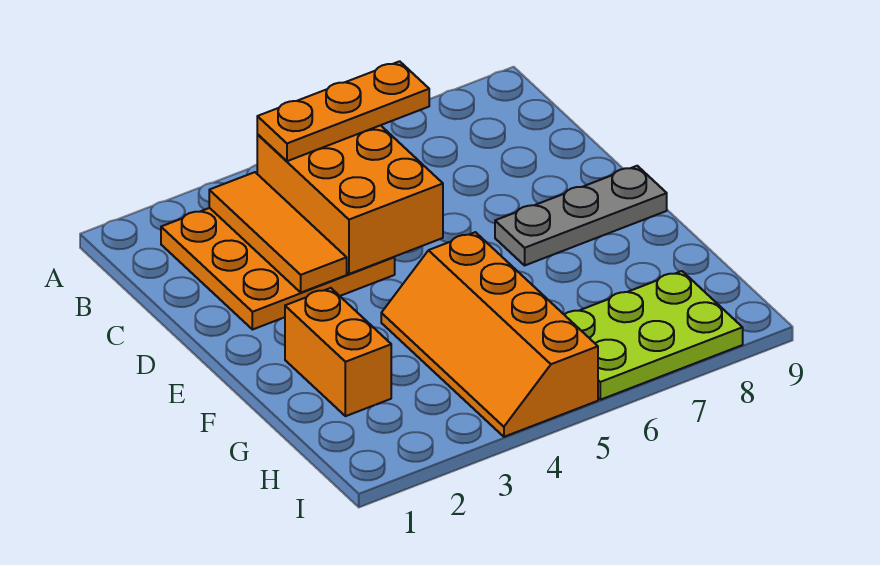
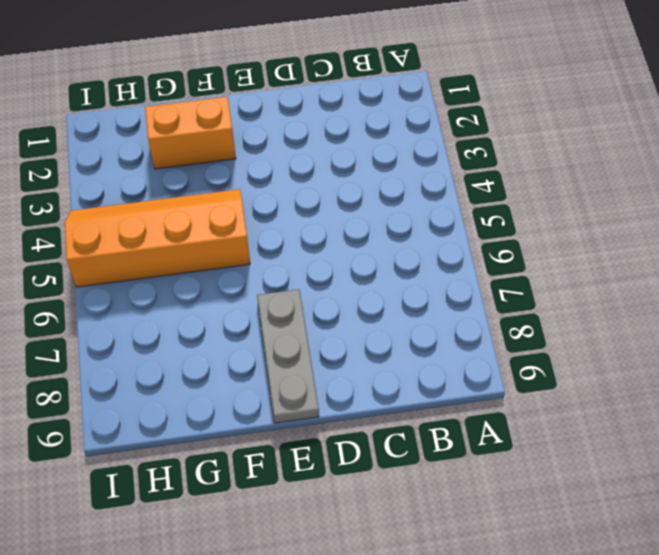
none -> orange 3x3 plate [161,208,395,330]
none -> lime 2x3 plate [564,271,743,400]

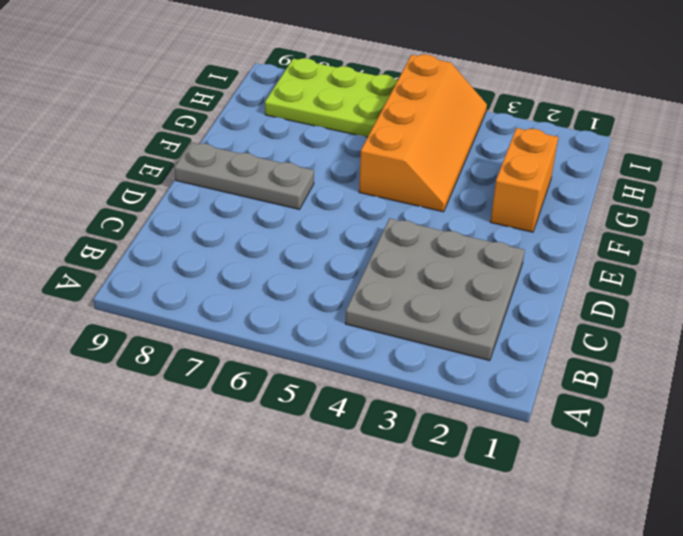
grey 3x3 plate [345,218,525,361] -> orange 3x3 plate [161,208,395,330]
none -> orange 1x3 tile [209,172,347,292]
none -> orange 2x3 brick [257,125,443,274]

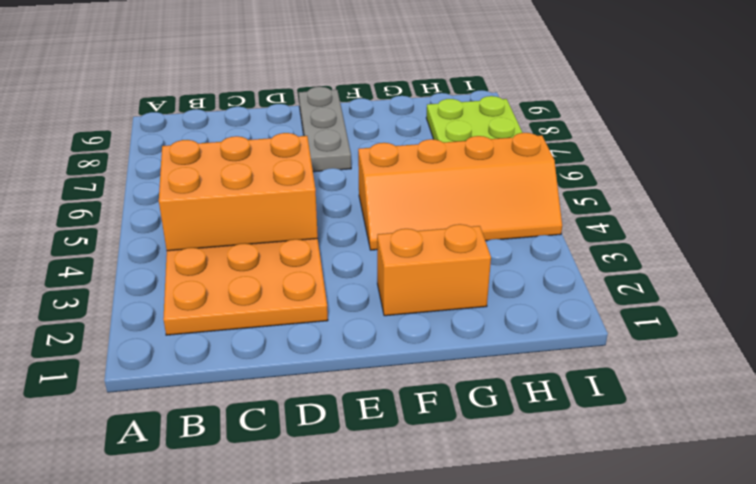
none -> orange 1x3 tile [209,172,347,292]
none -> orange 1x3 plate [257,61,429,161]

